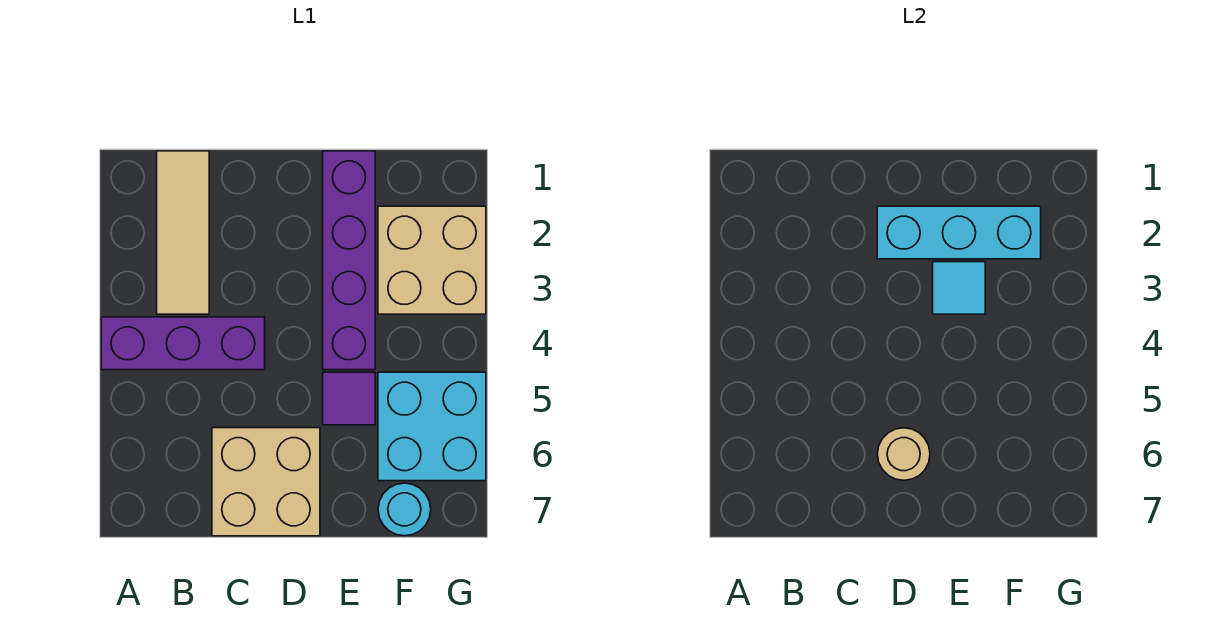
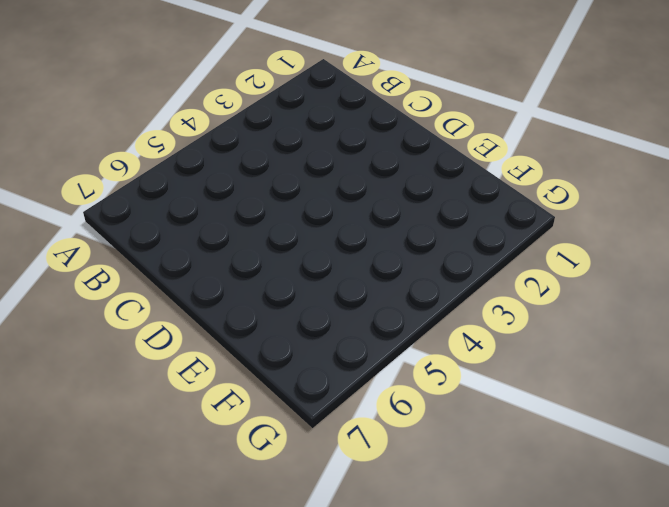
none -> purple 1x3 brick [101,317,265,370]
none -> tan 1x3 tile [157,151,209,314]

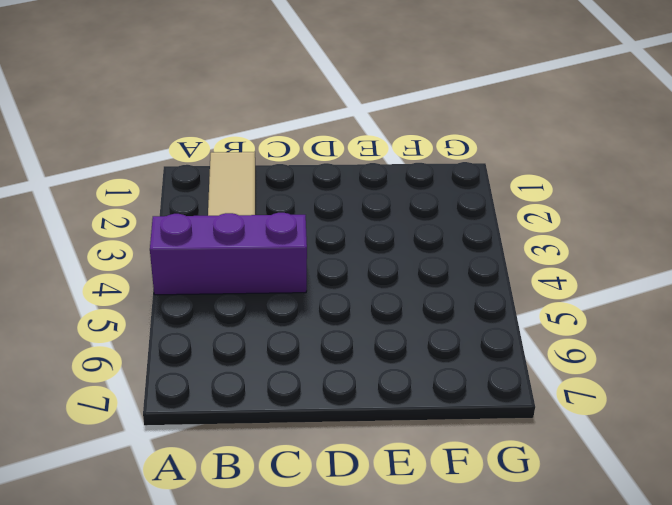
none -> tan 2x2 brick [212,428,320,536]
none -> purple 1x4 brick [323,151,375,370]

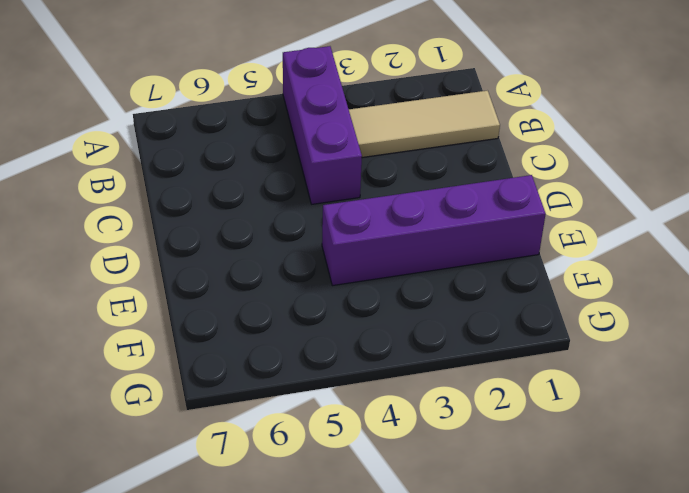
none -> tan 2x2 brick [212,428,320,536]
none -> purple 1x1 tile [323,372,375,425]

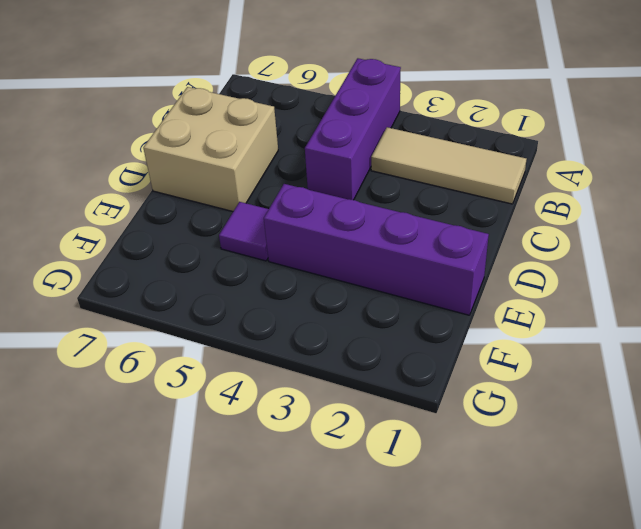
none -> tan 2x2 brick [378,206,486,314]
none -> cyan 2x2 brick [378,372,486,481]

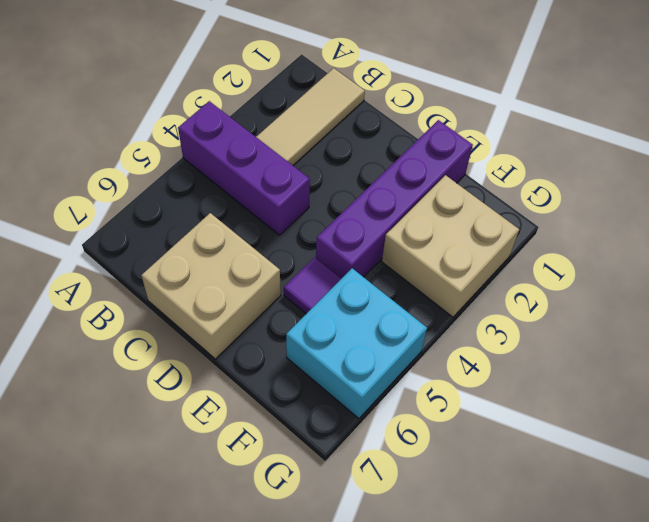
none -> cyan 1x1 round brick [378,483,431,536]
none -> cyan 1x3 brick [877,206,1041,259]

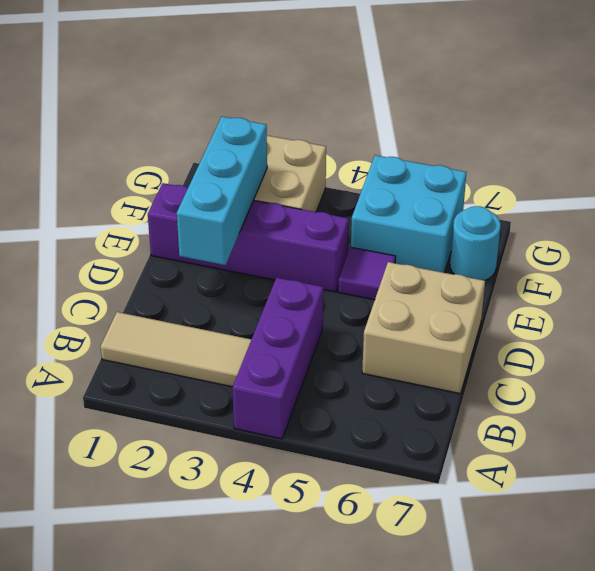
none -> tan 1x1 round brick [877,428,930,480]
none -> cyan 1x1 tile [933,262,985,314]

